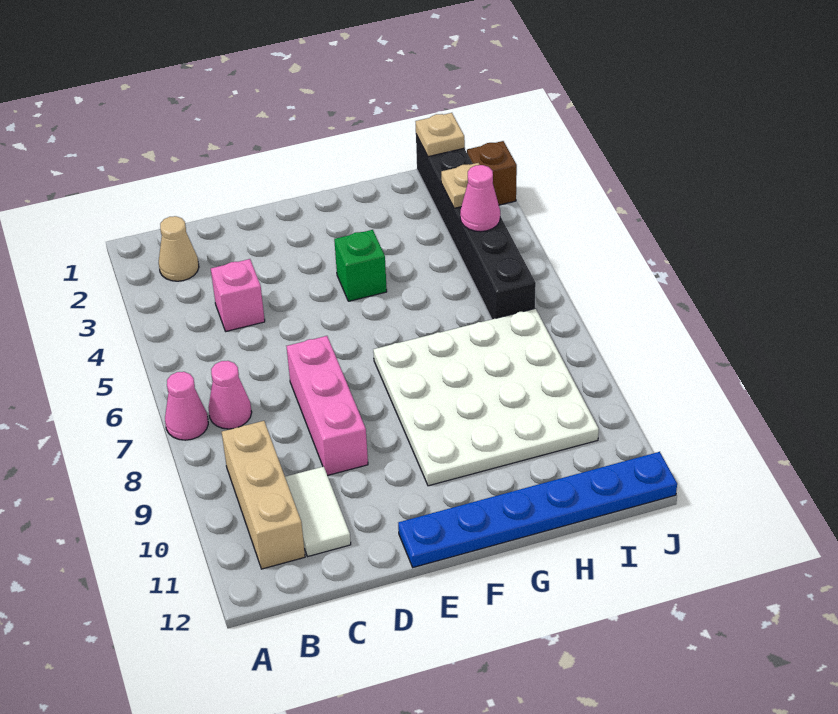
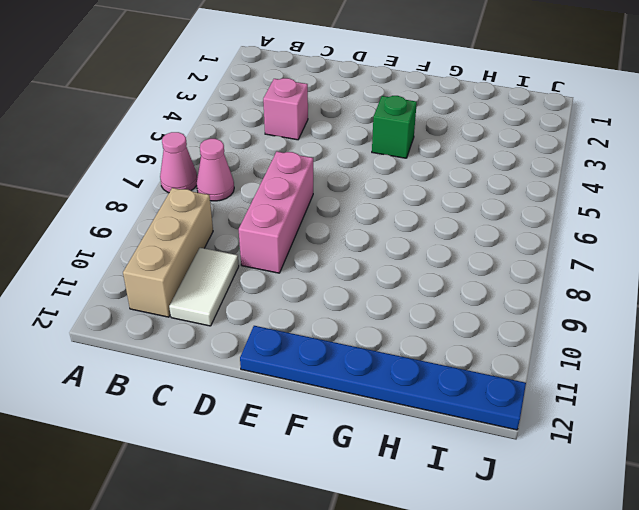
none -> tan 1x1 cone [159,216,199,281]
none -> white 4x4 plate [373,308,599,486]
none -> black 1x6 brick [416,135,536,319]

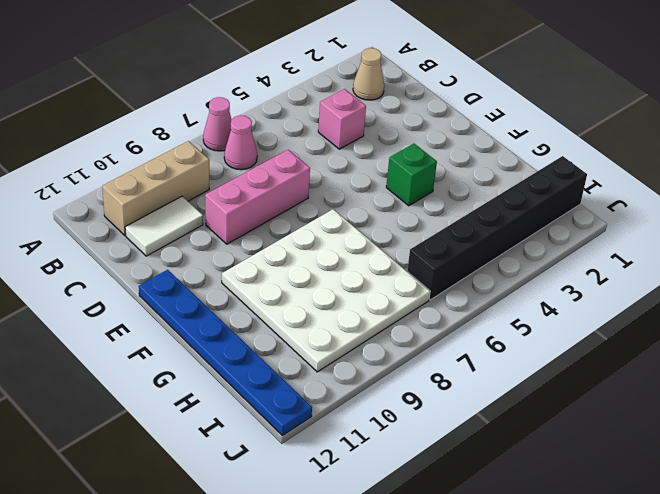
none -> brown 1x1 brick [467,141,517,205]
none -> tan 1x1 plate [416,113,465,157]
none -> tan 1x1 plate [441,163,480,208]

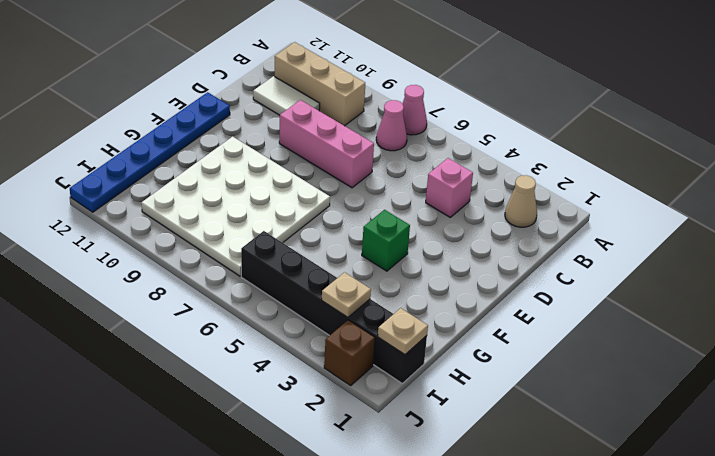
none -> pink 1x1 cone [460,165,500,232]

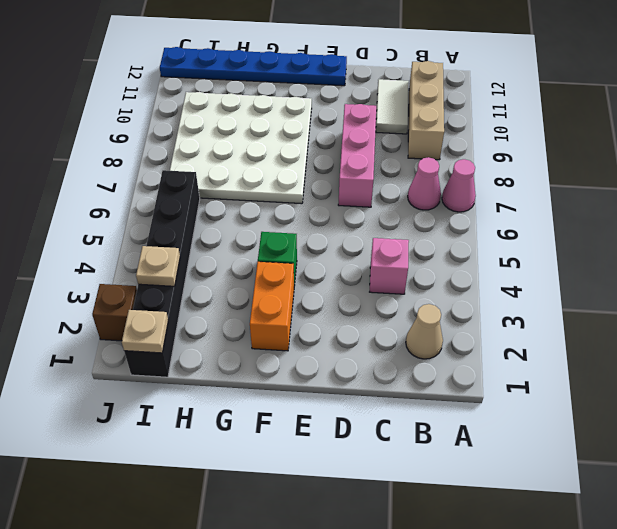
orange 1x2 brick [250,262,294,351] -> none
none -> pink 1x1 cone [460,165,500,232]

